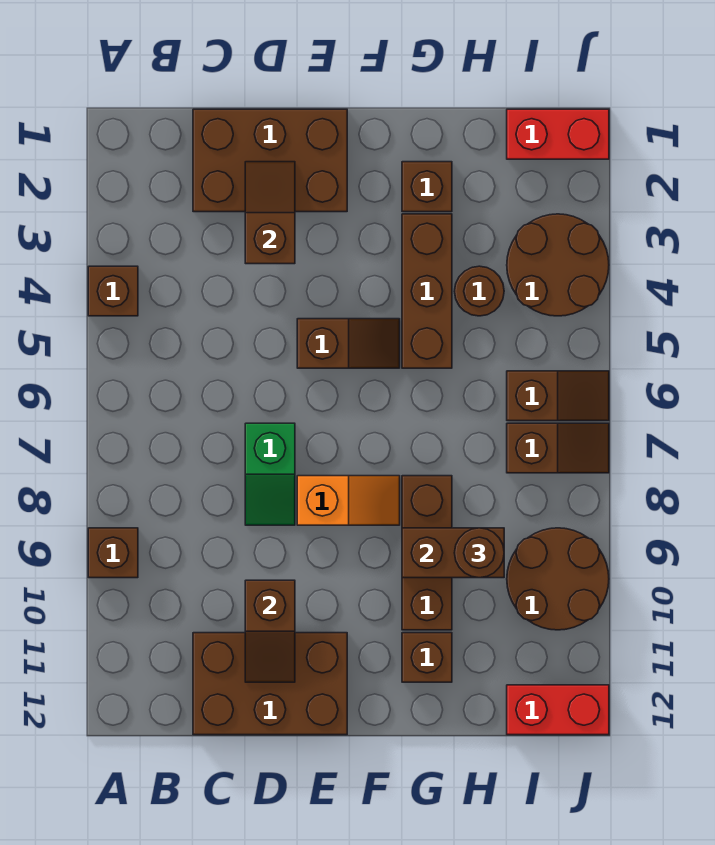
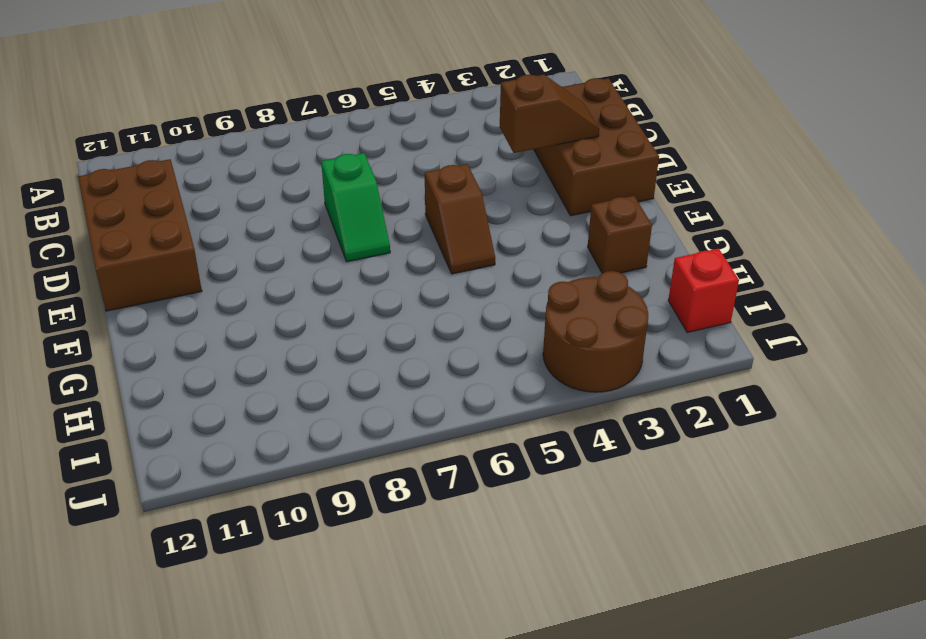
green 1x2 slope [321,153,390,262] -> green 1x2 slope turned to [245,423,295,525]
red 1x1 brick [668,249,739,333] -> red 1x2 brick [507,109,609,159]
none -> brown 1x1 brick [88,266,138,316]
none -> brown 1x1 brick [88,528,138,578]
none -> orange 1x2 slope [297,476,400,525]

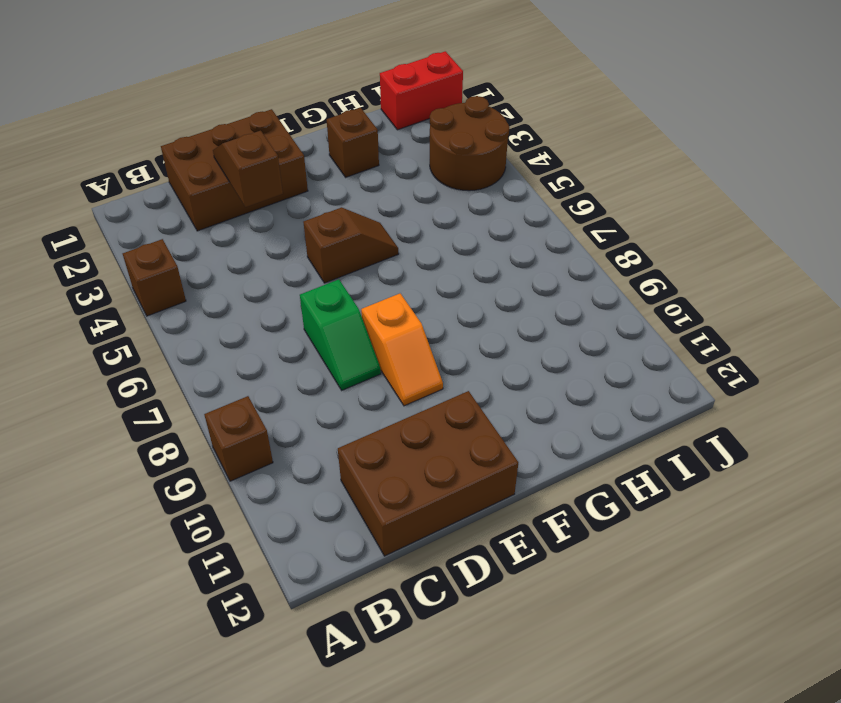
orange 1x2 slope [361,294,443,406] -> orange 1x2 slope turned to [297,476,400,525]
none -> brown 1x3 brick [402,214,452,368]
none -> brown 1x3 brick [402,476,452,630]
none -> brown 1x1 brick [402,633,452,682]

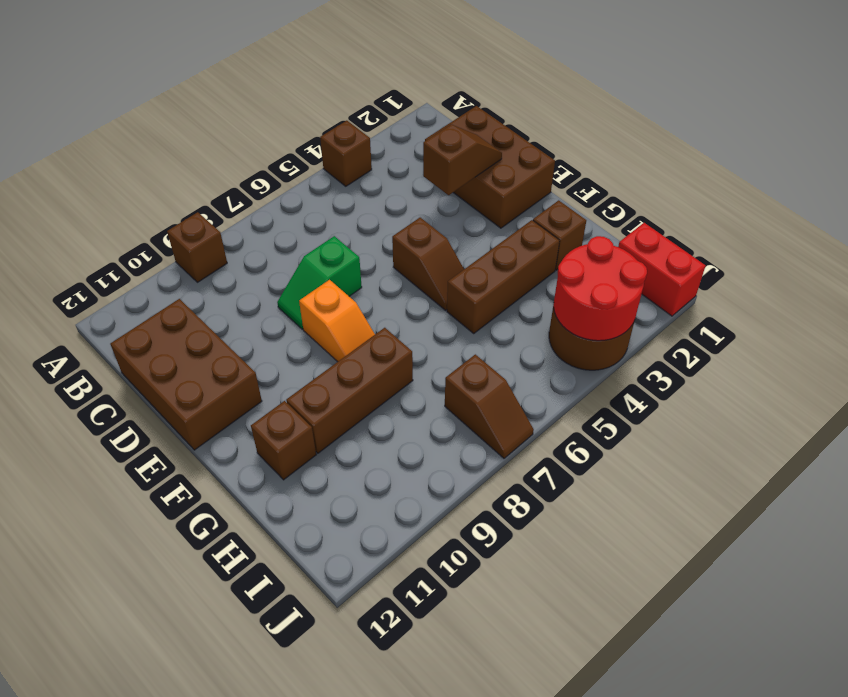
red 2x2 round brick [554,236,647,341] -> none
none -> brown 1x1 round brick [454,266,504,316]
none -> brown 1x2 slope [507,371,609,421]
none -> brown 2x2 round brick [507,528,609,630]

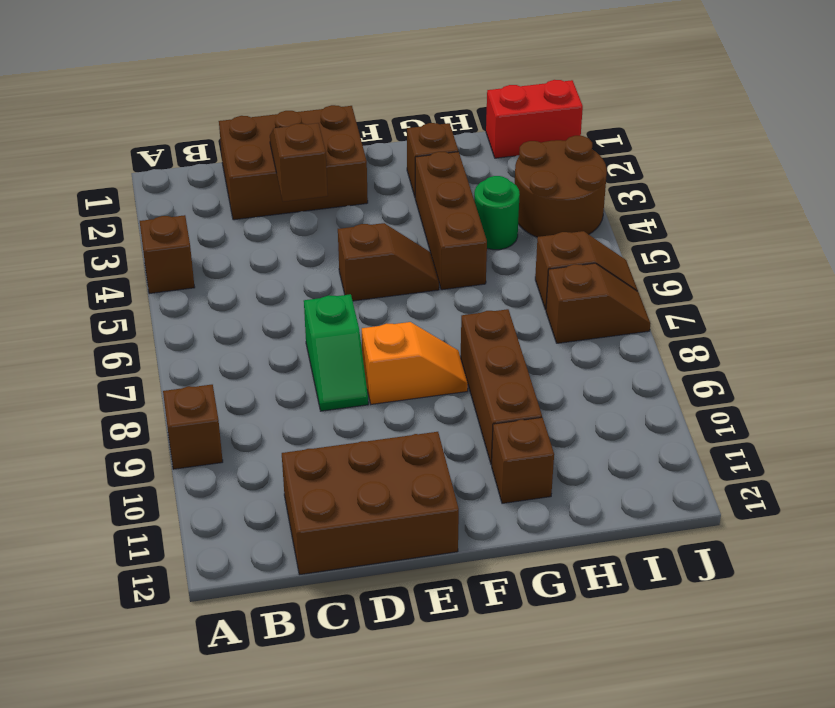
green 1x1 round brick [474,176,520,250] -> brown 1x1 round brick [454,266,504,316]
none -> brown 2x2 round brick [507,528,609,630]
none -> red 1x2 brick [507,685,609,735]
none -> brown 1x2 slope [245,580,295,682]

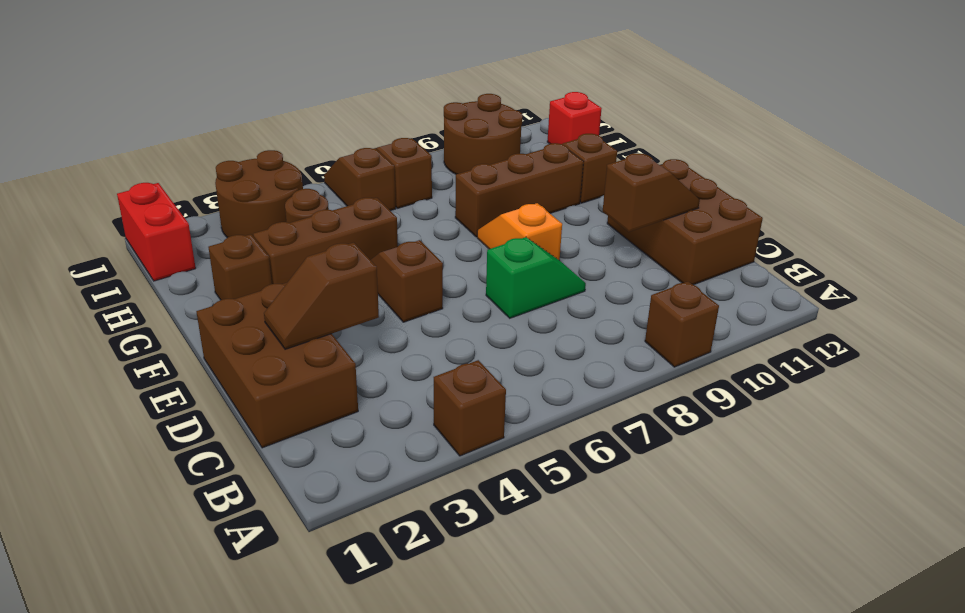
red 1x1 brick [547,92,602,144] -> red 1x2 brick [507,685,609,735]
none -> brown 1x2 brick [402,528,504,578]
none -> brown 1x1 round brick [454,528,504,578]

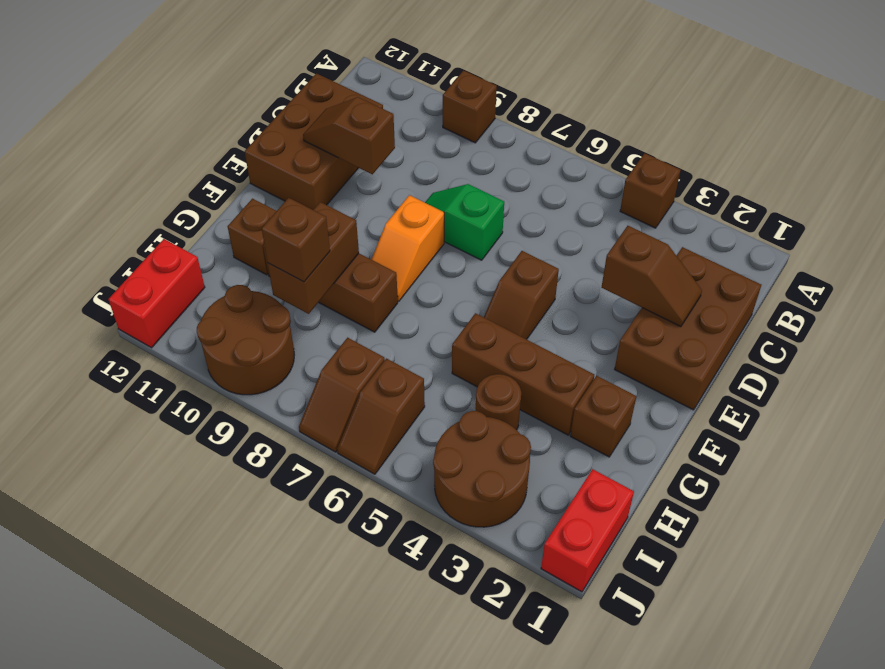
brown 1x1 brick [262,198,330,282] -> brown 1x1 round brick [454,528,504,578]

